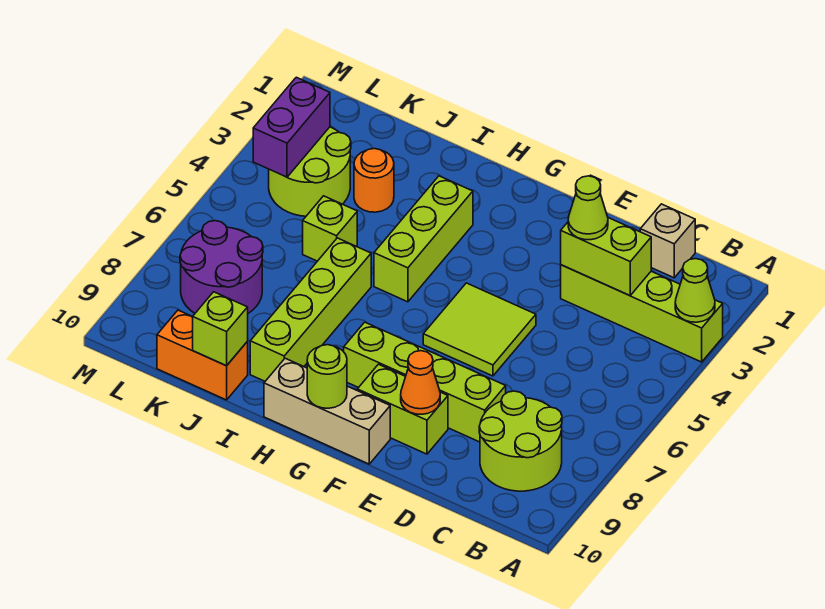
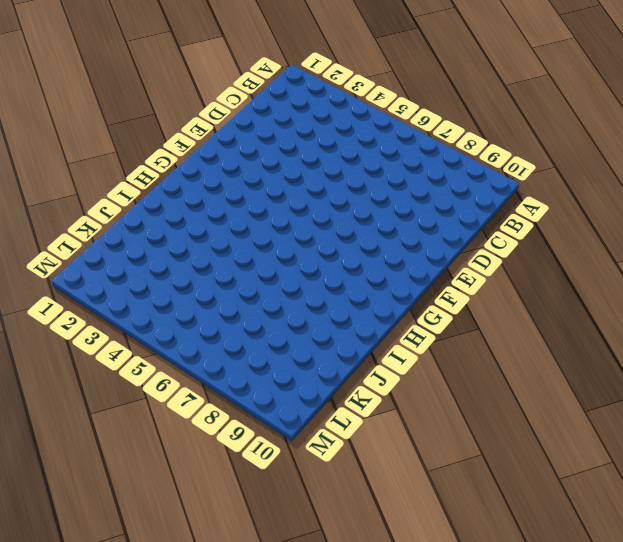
none -> lime 1x4 brick [561,265,723,362]
none -> lime 2x2 round brick [479,391,562,491]
none -> tan 1x1 brick [640,204,695,278]

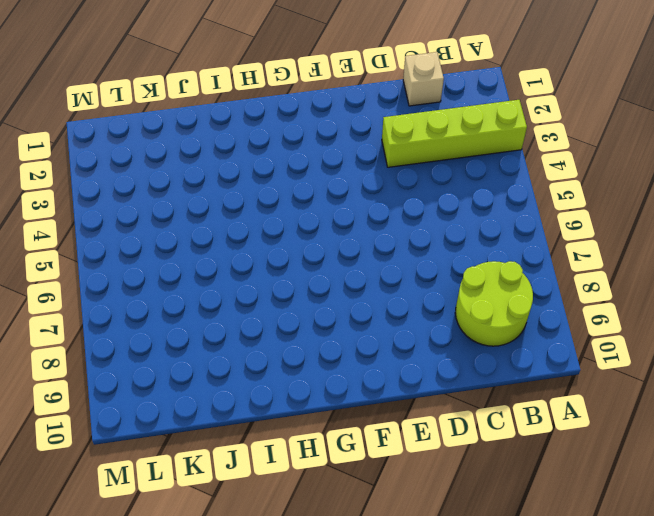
none -> lime 1x4 brick [344,322,506,442]
none -> lime 2x2 tile [423,283,536,376]
none -> lime 1x2 brick [357,364,448,454]

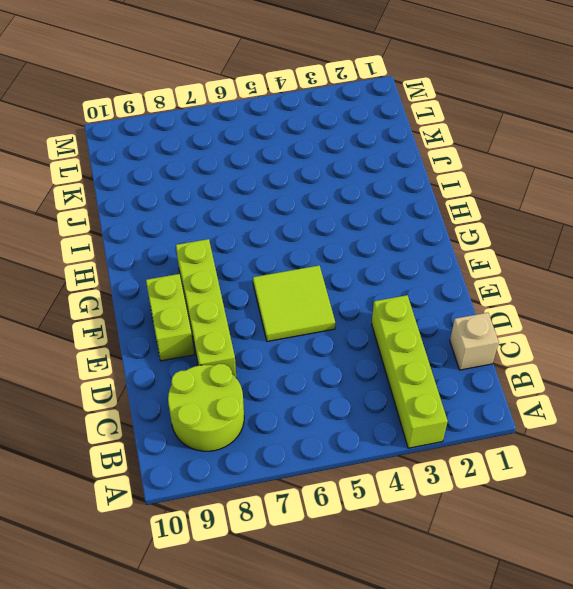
none -> tan 1x3 brick [264,358,390,464]
none -> lime 1x3 brick [374,176,473,302]
none -> lime 1x4 brick [250,238,371,381]

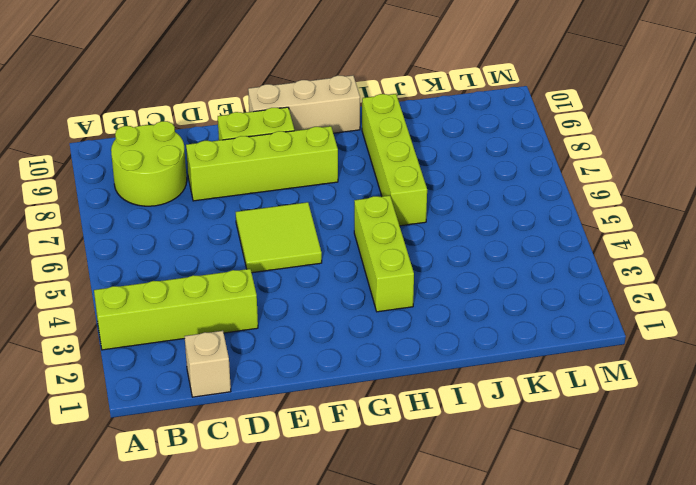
none -> orange 1x1 round brick [354,148,394,212]
none -> lime 1x1 brick [303,196,357,261]
none -> orange 1x2 brick [157,310,248,400]

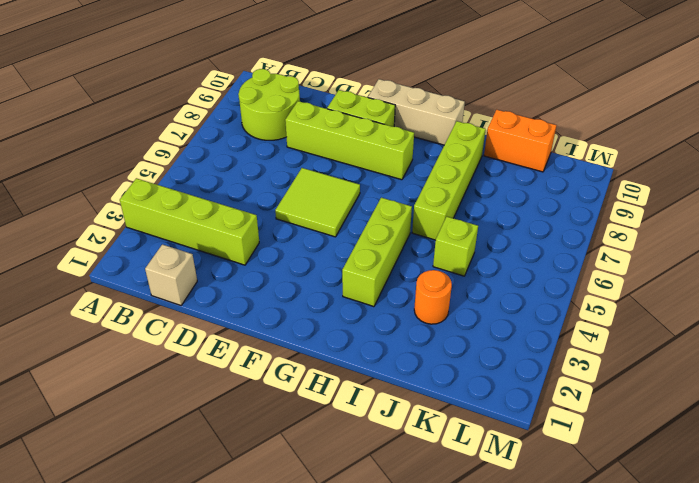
none -> lime 2x2 round brick [269,127,351,216]
none -> purple 2x2 round brick [180,221,263,313]
none -> lime 1x1 cone [675,259,715,322]

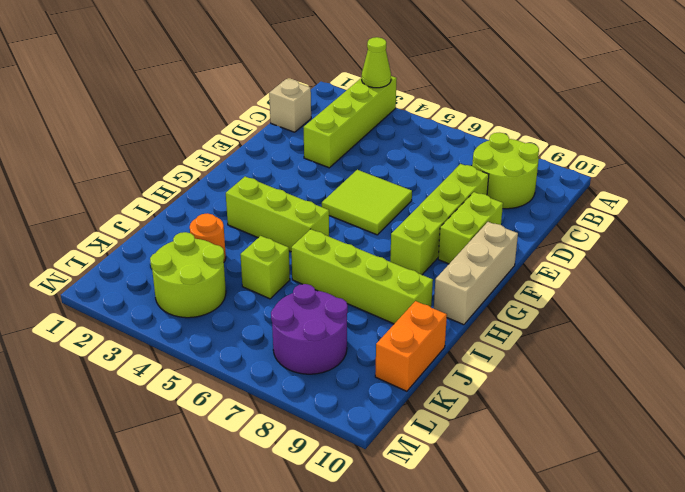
none -> lime 1x2 brick [561,218,651,296]
none -> orange 1x1 cone [401,351,440,414]
none -> lime 1x1 round brick [307,345,347,408]

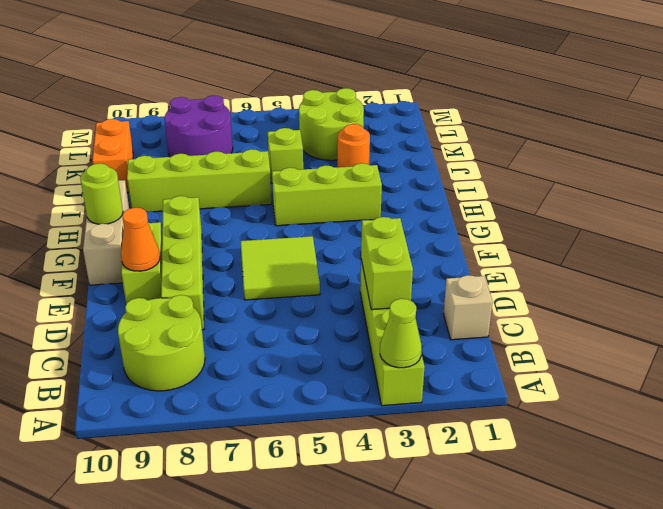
none -> lime 1x1 brick [193,292,248,366]
none -> purple 1x2 brick [253,77,330,177]
none -> lime 1x1 cone [568,176,608,240]

